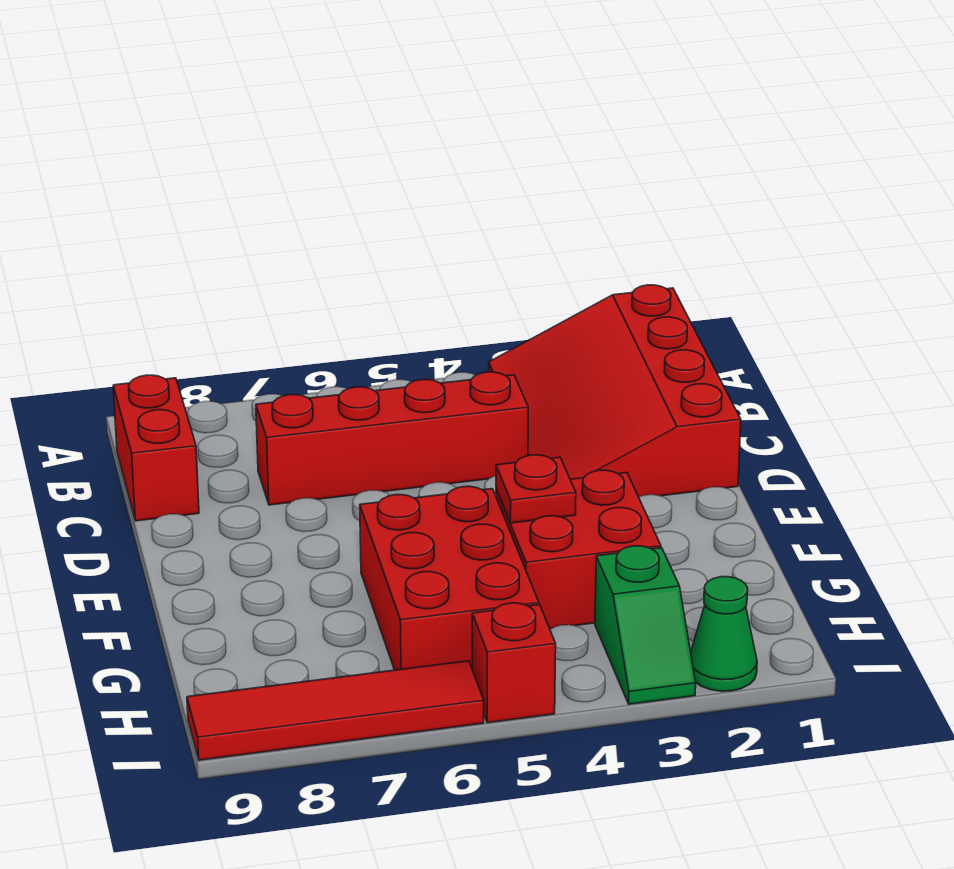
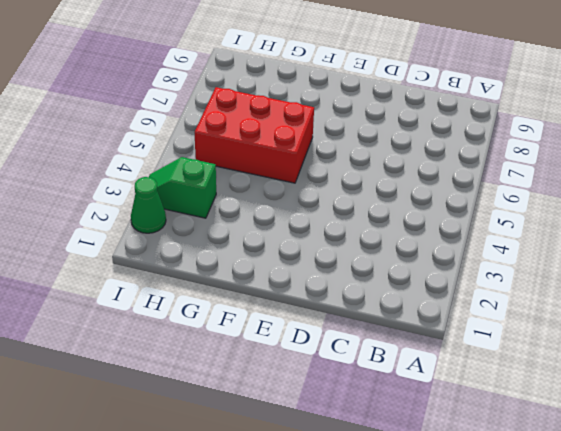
none -> red 3x4 slope [489,285,741,497]
none -> red 1x2 brick [113,375,199,521]

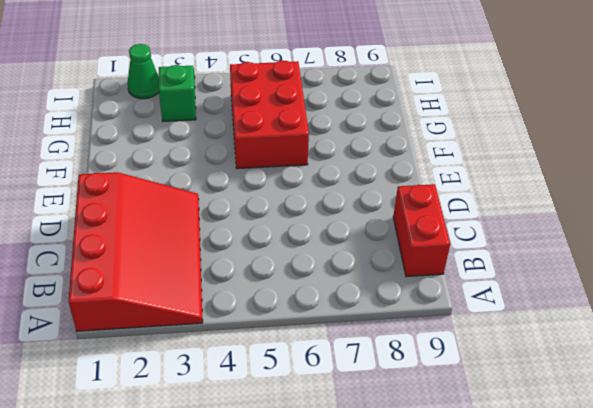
none -> red 1x4 brick [256,372,528,505]
none -> red 2x2 brick [496,470,661,629]

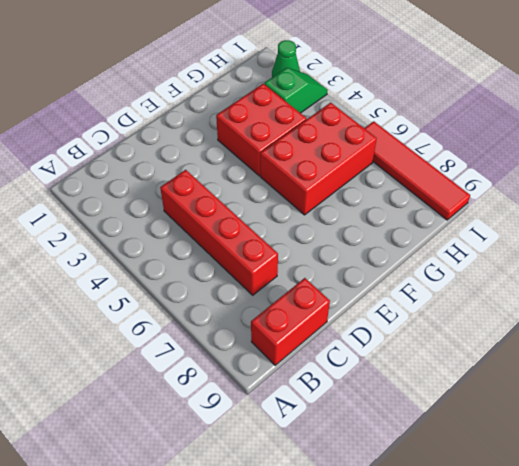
none -> red 3x4 slope [489,285,741,497]
none -> red 1x1 brick [472,603,556,723]

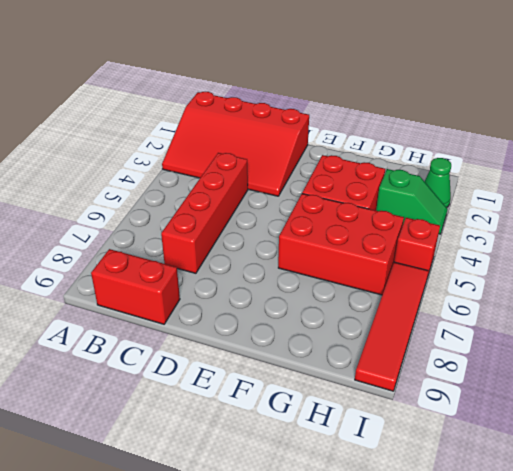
none -> red 1x1 plate [496,455,576,523]

